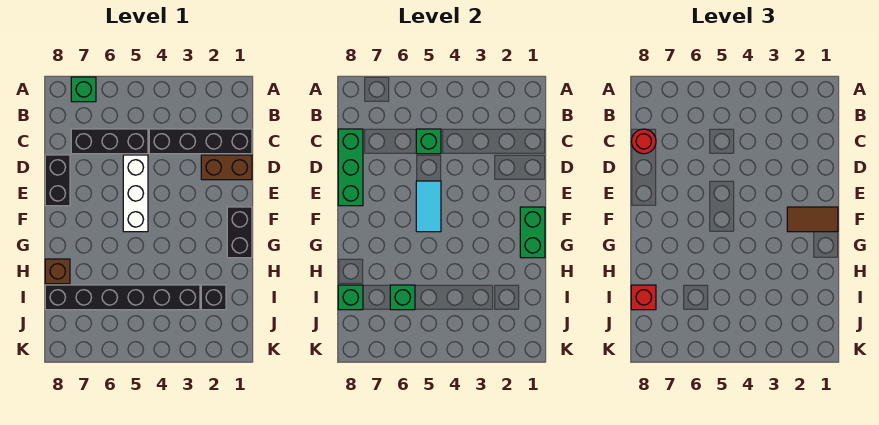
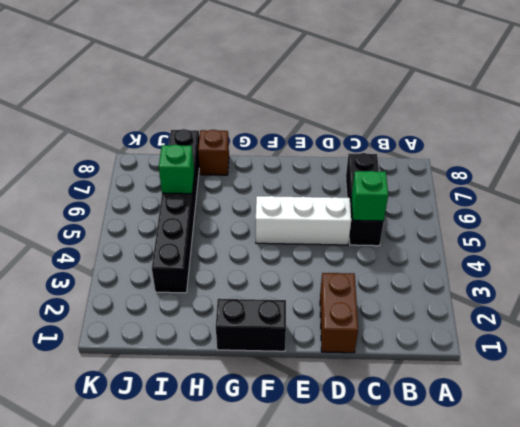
none -> green 1x1 brick [71,77,96,102]
none -> black 1x4 brick [149,129,252,154]
none -> black 1x2 brick [45,155,70,206]

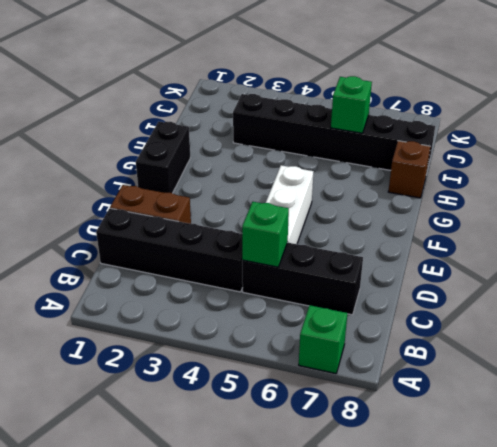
none -> black 1x2 brick [45,155,70,206]
none -> black 1x1 brick [201,285,226,310]
none -> green 1x3 brick [338,129,363,206]

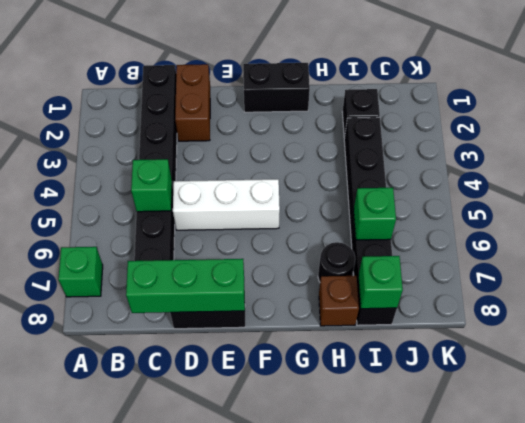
black 1x1 round brick [318,242,355,282] -> none
none -> cyan 1x2 tile [416,181,441,232]
none -> green 1x2 brick [520,207,545,258]
none -> red 1x1 round brick [631,129,656,154]

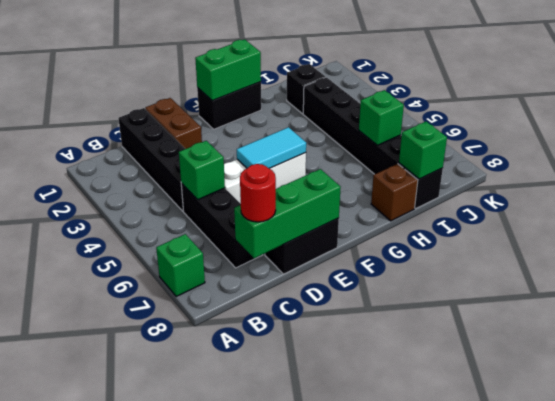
none -> brown 1x2 tile [787,207,838,232]
none -> red 1x1 brick [631,285,656,310]

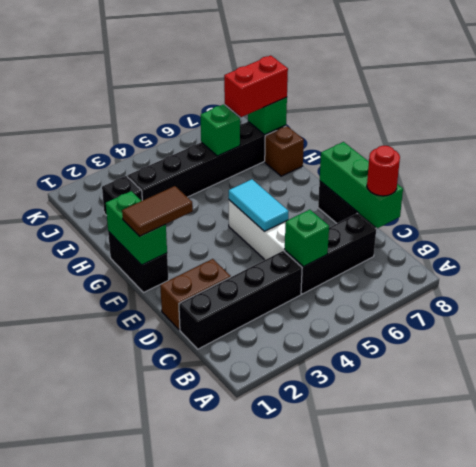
red 1x2 brick [224,56,288,117] -> red 1x1 brick [631,285,656,310]
none -> green 1x1 brick [71,77,96,102]

